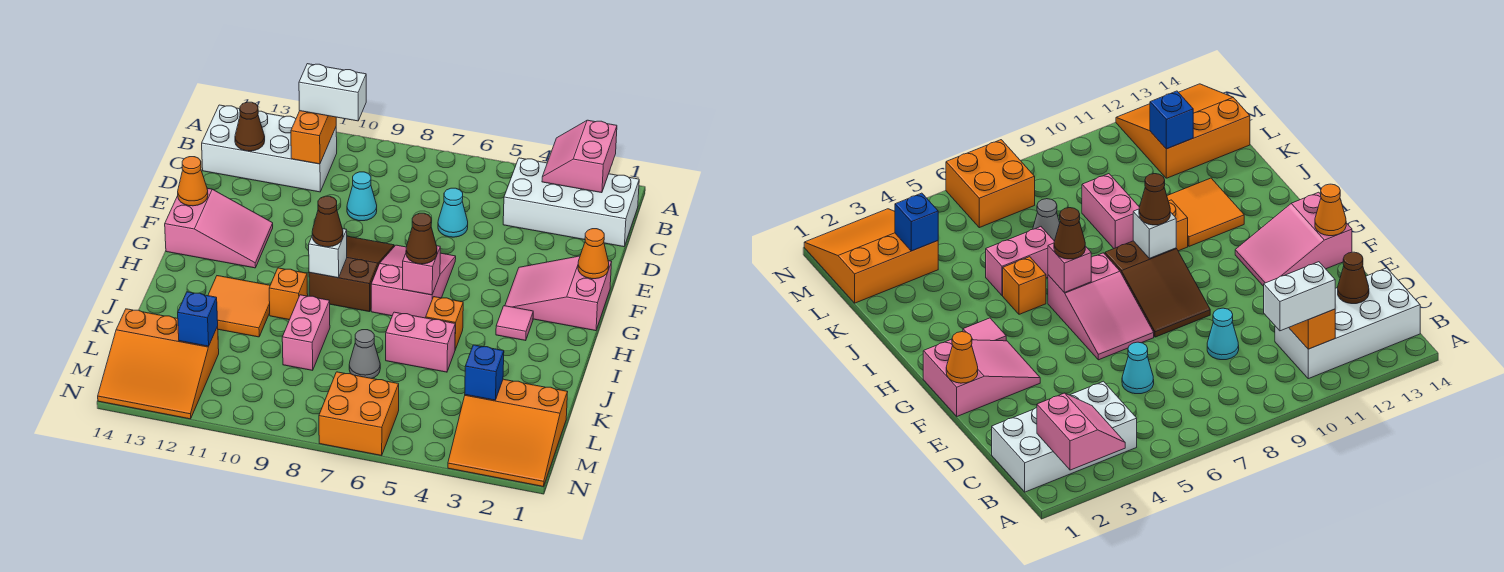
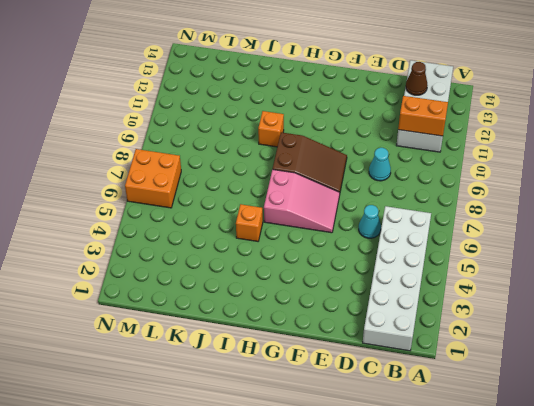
white 2x6 brick [363,206,431,351] -> white 2x4 brick [503,158,639,247]
none -> pink 2x3 slope [505,256,611,331]
none -> pink 2x3 slope [165,188,273,268]
none -> pink 1x1 tile [496,306,533,341]
none -> orange 2x2 tile [208,276,270,337]

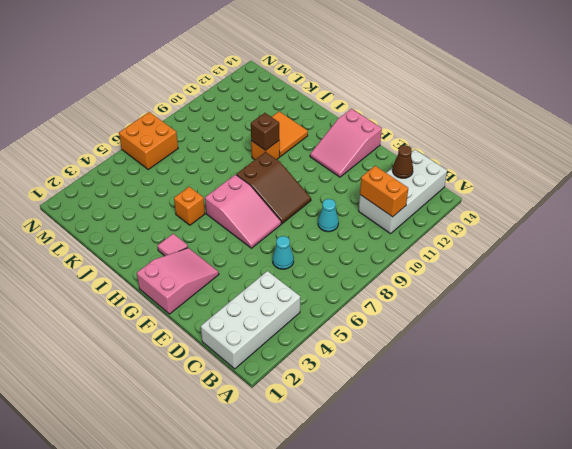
brown 1x1 brick [251,113,279,151] -> none
none -> pink 1x2 brick [386,312,455,372]
none -> pink 1x2 brick [282,295,330,370]
none -> grey 1x1 cone [349,330,380,378]
none -> orange 3x3 slope [448,379,567,487]

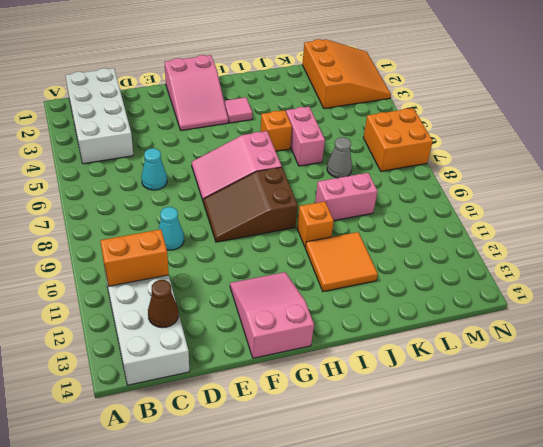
none -> orange 3x3 slope [98,309,219,419]
none -> pink 2x2 slope [542,120,617,193]
none -> orange 1x1 cone [578,229,609,279]
none -> orange 1x1 cone [178,157,208,206]

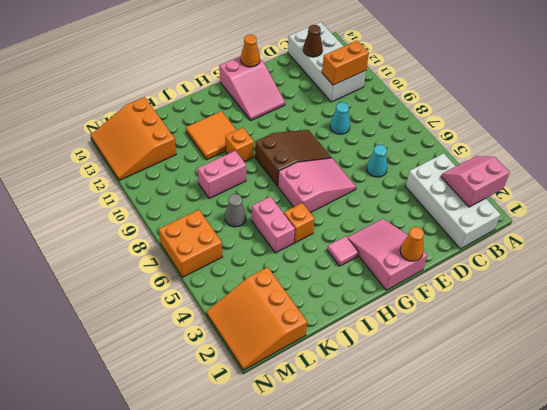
none -> pink 1x1 brick [403,246,440,295]
none -> white 1x1 brick [309,229,347,278]
none -> blue 1x1 brick [465,345,504,400]
none -> blue 1x1 brick [178,292,218,346]

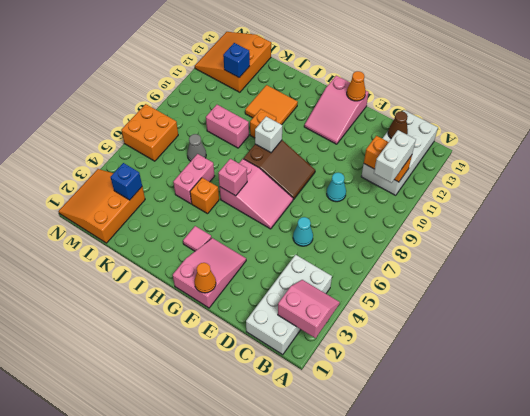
none -> brown 1x1 cone [406,213,437,264]
none -> brown 1x1 cone [312,196,343,247]

